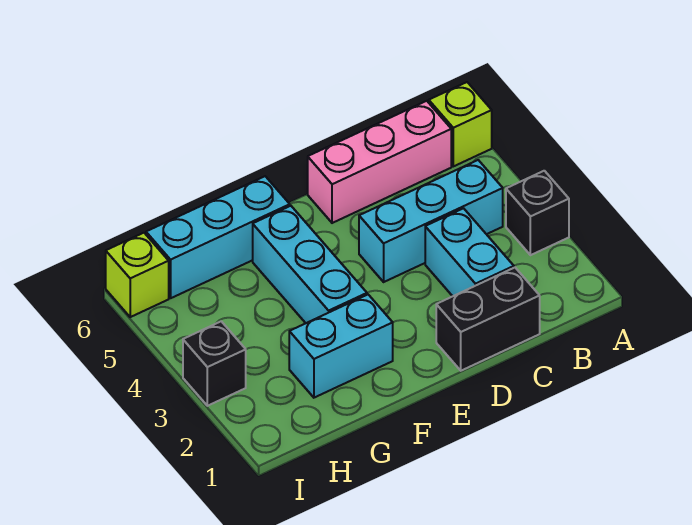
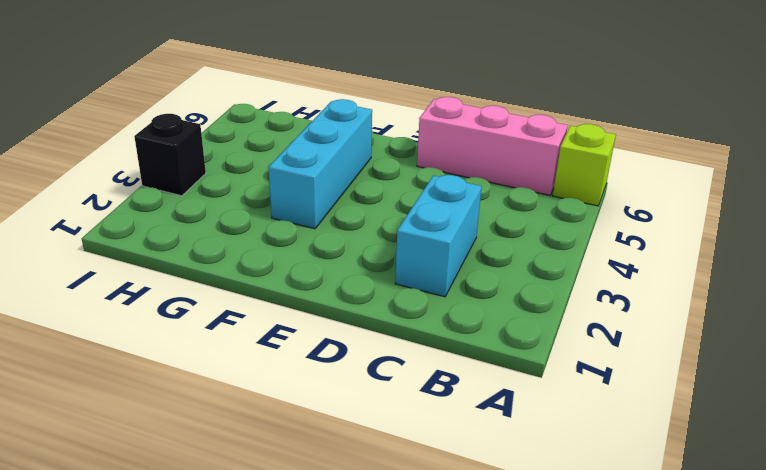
none -> black 1x1 brick [506,171,569,255]
none -> cyan 1x3 brick [359,160,503,282]

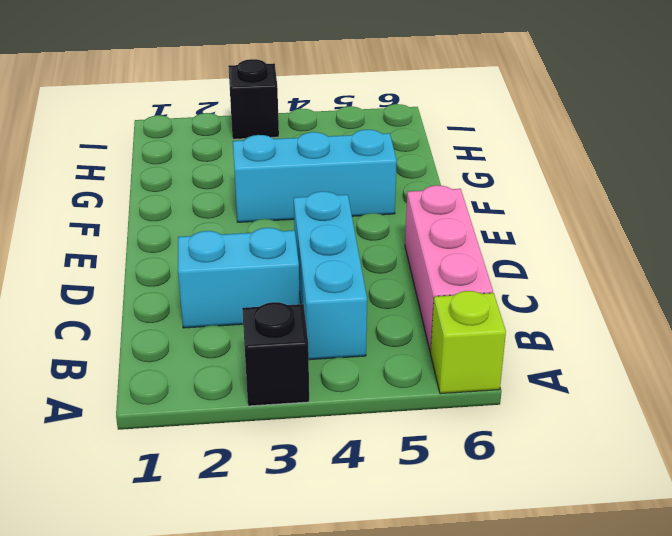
none -> black 1x2 brick [436,268,540,371]
none -> cyan 1x2 brick [289,295,393,398]

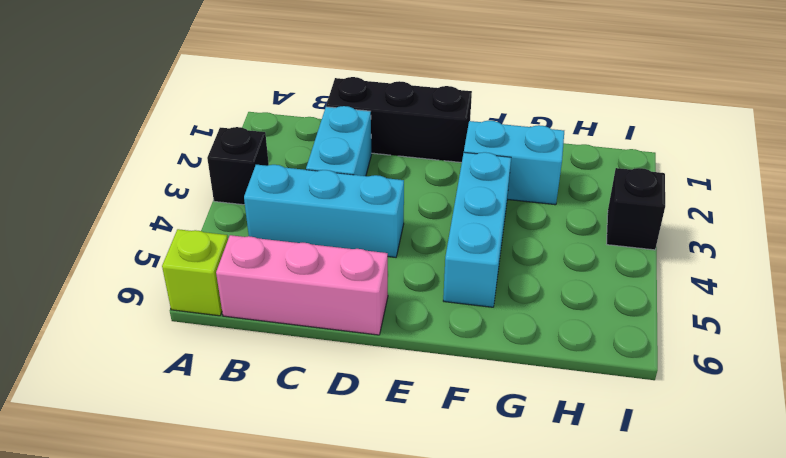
black 1x3 brick [326,77,472,163] -> black 1x2 brick [436,268,540,371]
none -> cyan 1x3 brick [146,176,290,298]
none -> lime 1x1 brick [106,233,169,317]

